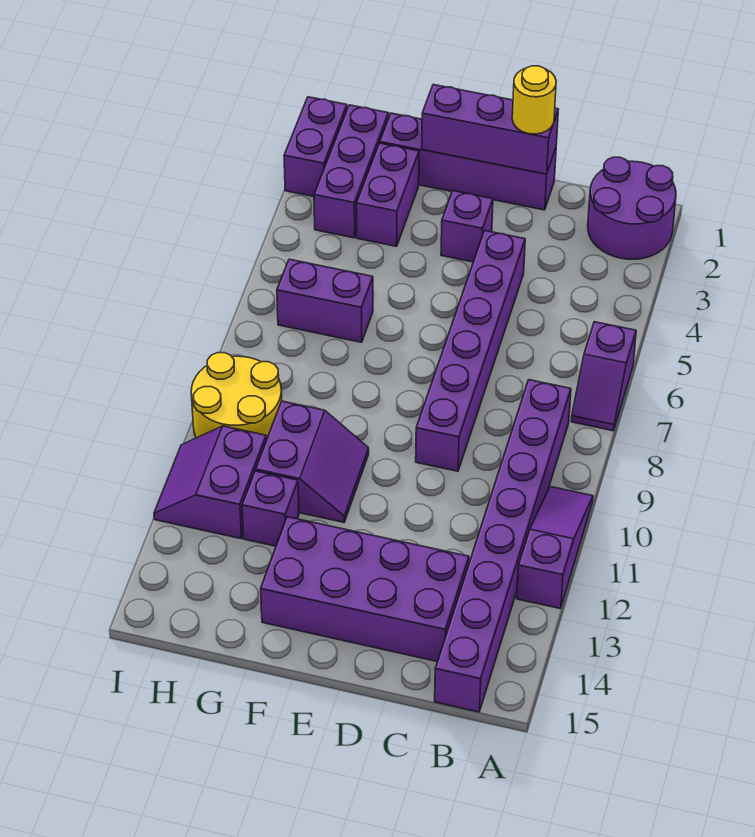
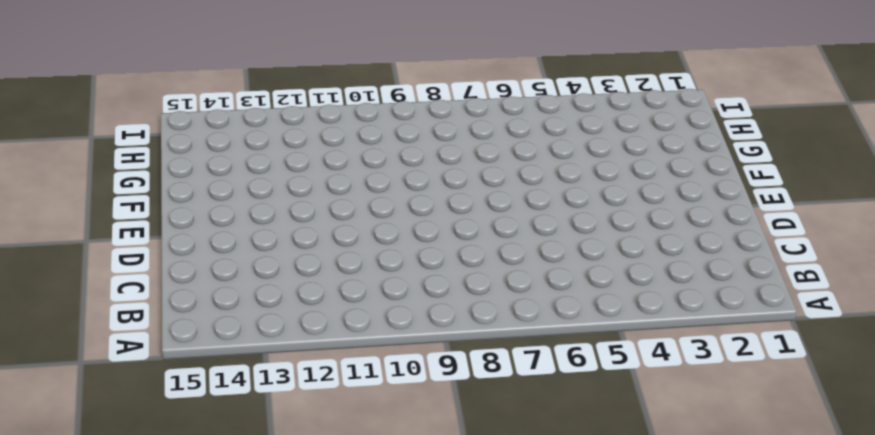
none -> purple 2x2 round brick [588,157,676,259]
none -> purple 1x2 slope [571,322,636,431]
none -> purple 1x3 slope [517,487,593,609]

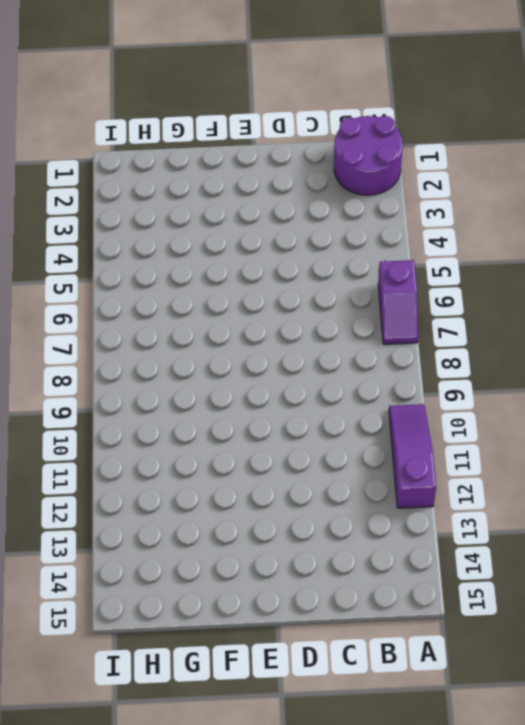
none -> purple 1x8 brick [435,380,571,712]
none -> purple 2x4 brick [261,517,469,662]
none -> purple 1x4 brick [380,113,556,210]

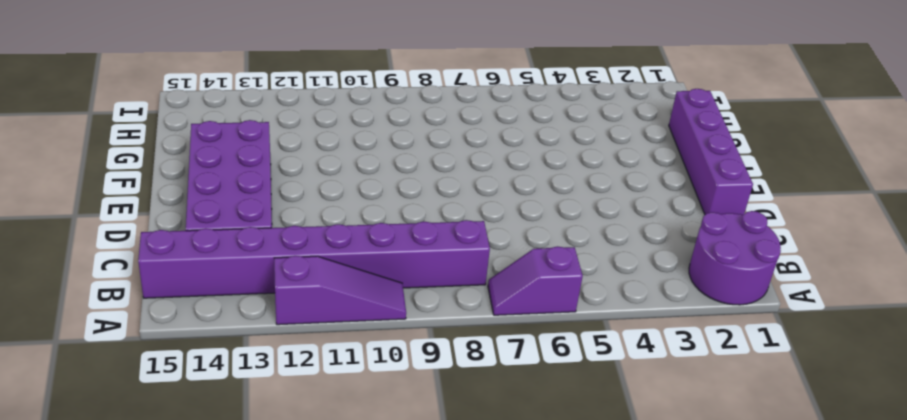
none -> purple 1x6 brick [416,231,525,471]
none -> purple 1x1 brick [441,191,493,262]
none -> purple 2x2 slope [256,401,369,522]

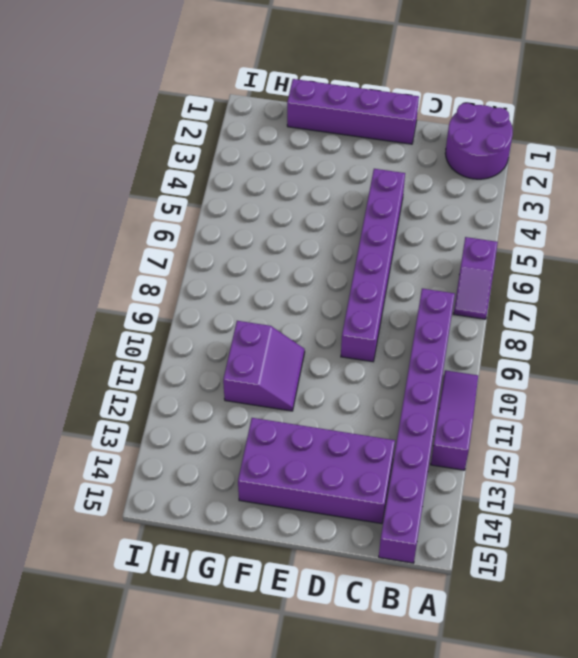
none -> purple 1x1 brick [441,191,493,262]
none -> purple 1x2 brick [356,143,419,246]
none -> purple 1x2 brick [277,259,373,342]

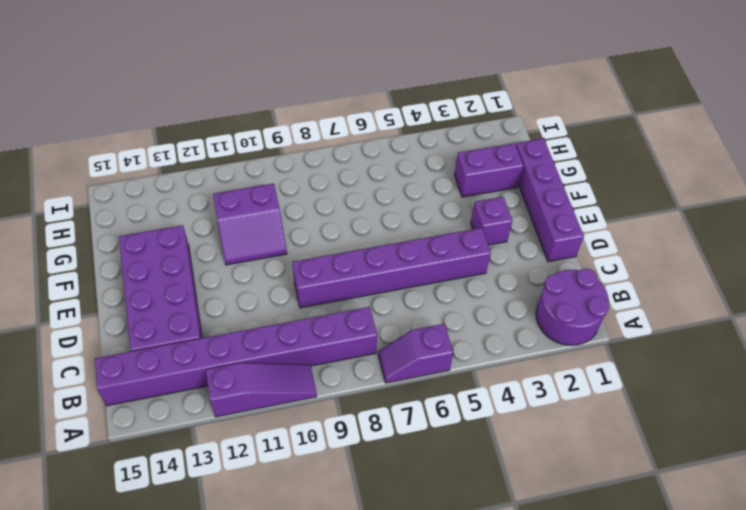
none -> purple 1x2 brick [277,259,373,342]
none -> purple 1x1 brick [242,471,299,546]
none -> purple 1x3 brick [314,105,389,238]

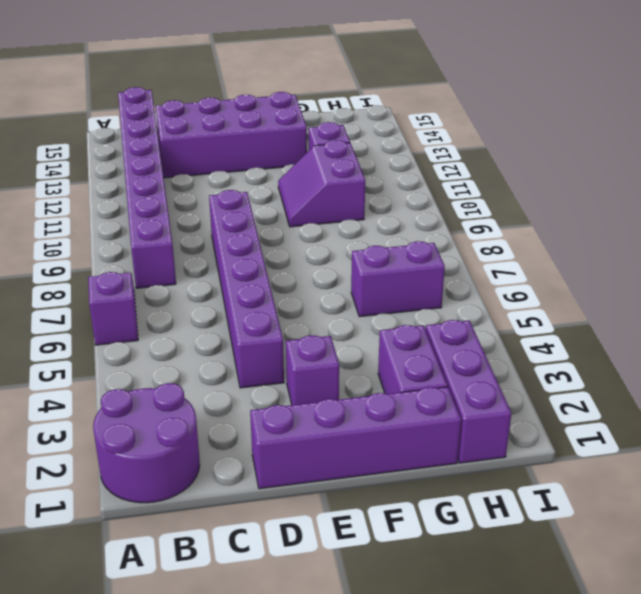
none -> purple 1x3 slope [517,487,593,609]
none -> yellow 2x2 round brick [191,353,282,440]
none -> purple 2x2 slope [154,426,266,539]

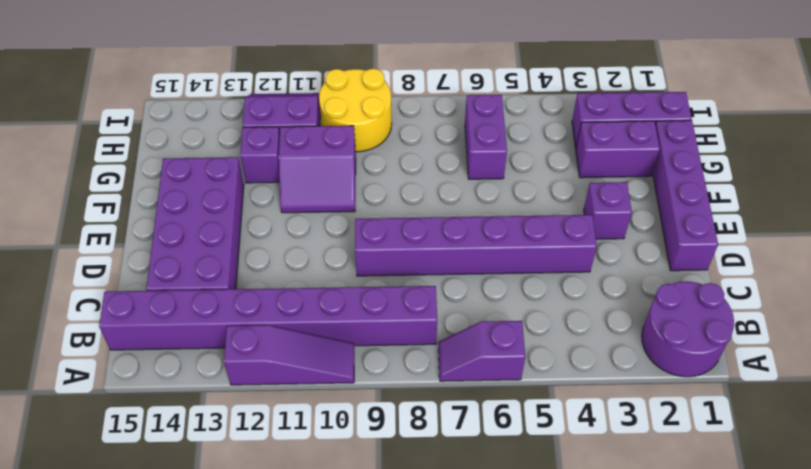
none -> purple 1x2 brick [284,97,347,197]
none -> purple 1x3 brick [422,85,558,174]
none -> yellow 1x1 round brick [512,66,556,134]

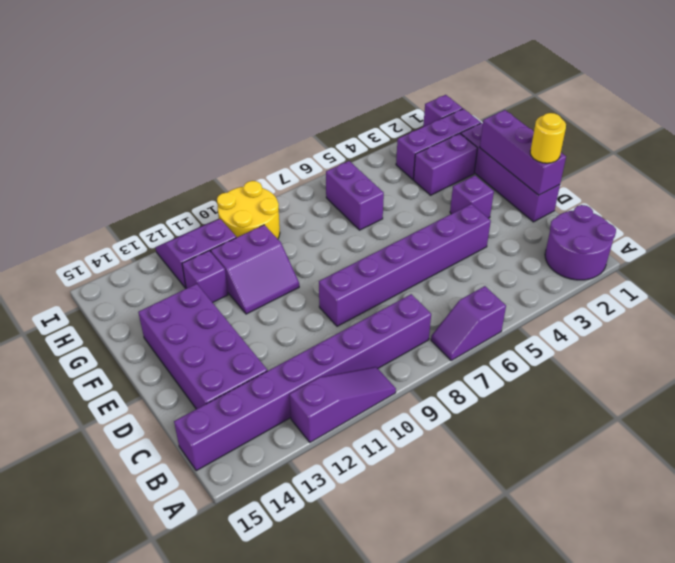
purple 1x1 brick [423,95,463,127] -> purple 1x2 brick [284,97,347,197]

